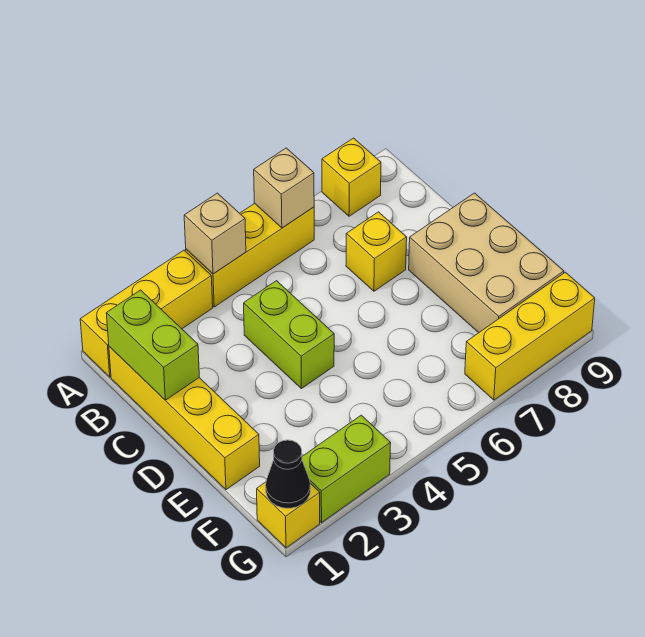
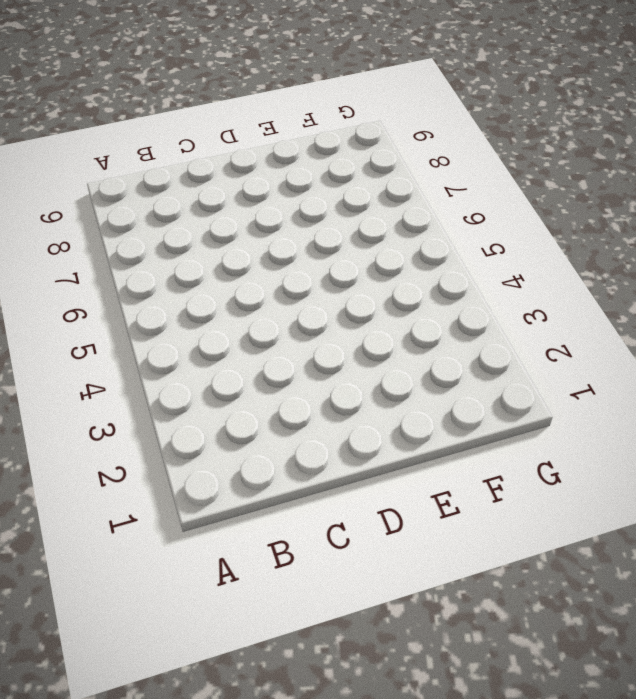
none -> yellow 1x3 brick [80,250,213,377]
none -> yellow 1x3 brick [186,203,314,307]
none -> yellow 1x1 brick [322,138,381,216]

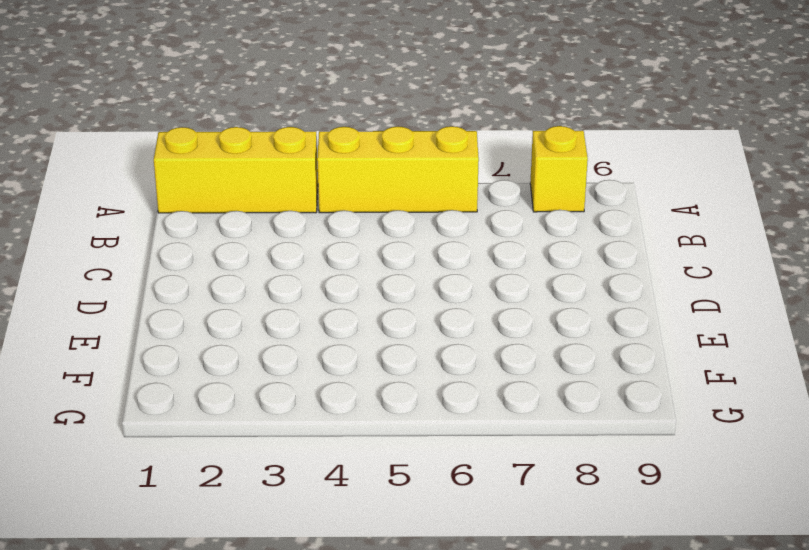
none -> yellow 1x4 brick [109,347,260,490]
none -> lime 1x2 brick [244,281,334,389]
none -> yellow 1x1 brick [346,212,407,291]

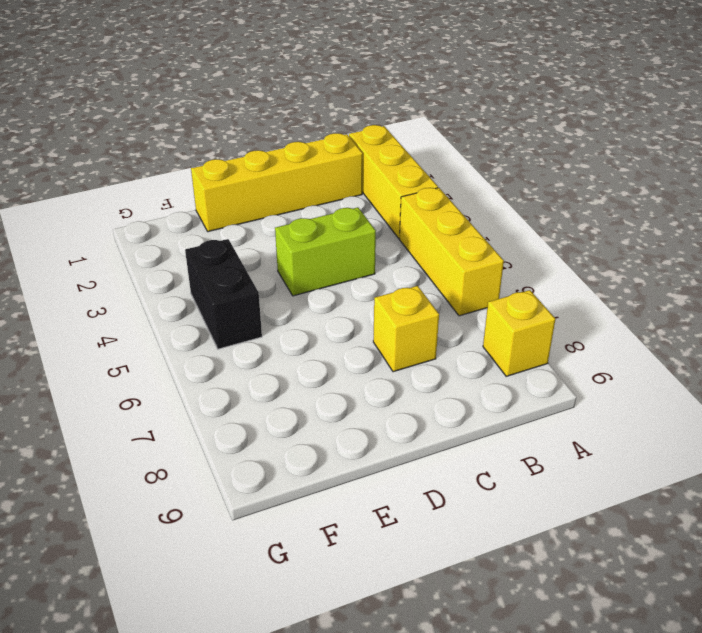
black 1x2 brick [185,239,262,349] -> none
none -> tan 2x3 brick [409,193,564,333]
none -> yellow 1x1 brick [257,482,320,548]
none -> lime 1x2 brick [302,415,391,523]

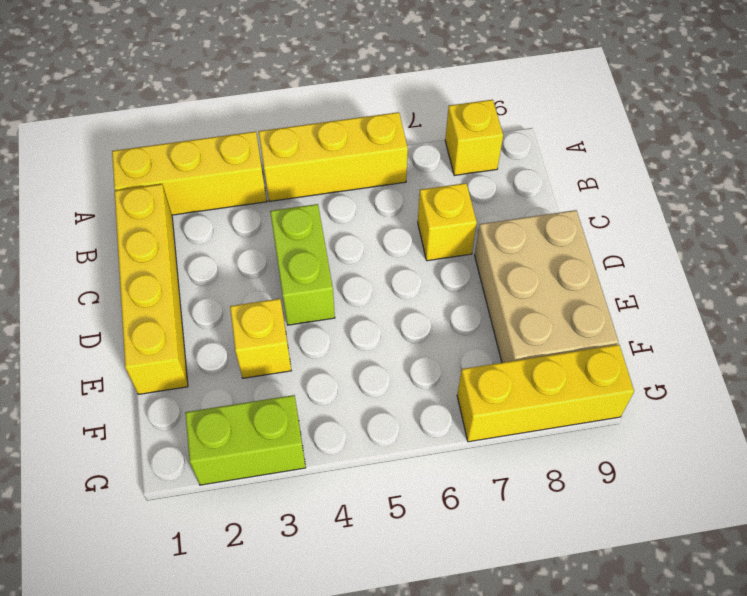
yellow 1x1 brick [230,299,291,378] -> yellow 1x1 brick moved to [257,482,320,548]
none -> tan 1x1 brick [184,193,246,274]
none -> tan 1x1 brick [254,148,314,228]
none -> lime 1x2 brick [106,290,199,400]

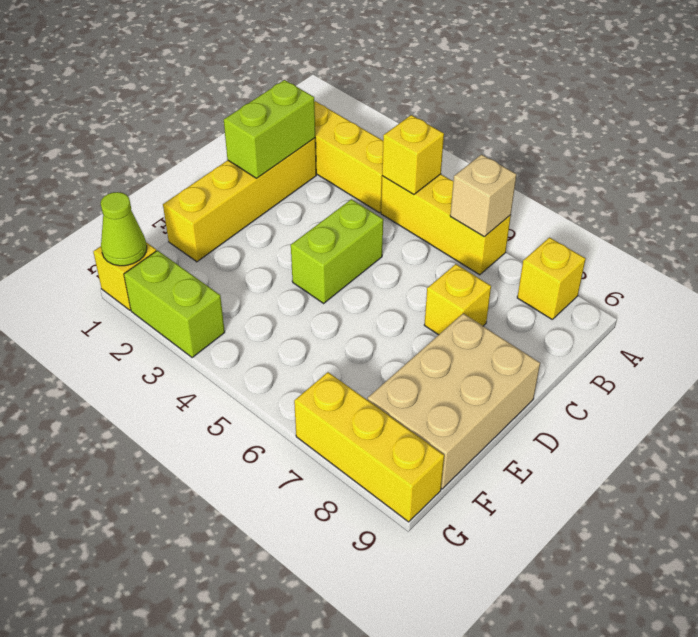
yellow 1x1 brick [382,115,444,195] -> tan 1x1 brick [184,193,246,274]
lime 1x1 cone [101,192,147,266] -> black 1x1 cone [266,440,311,508]

